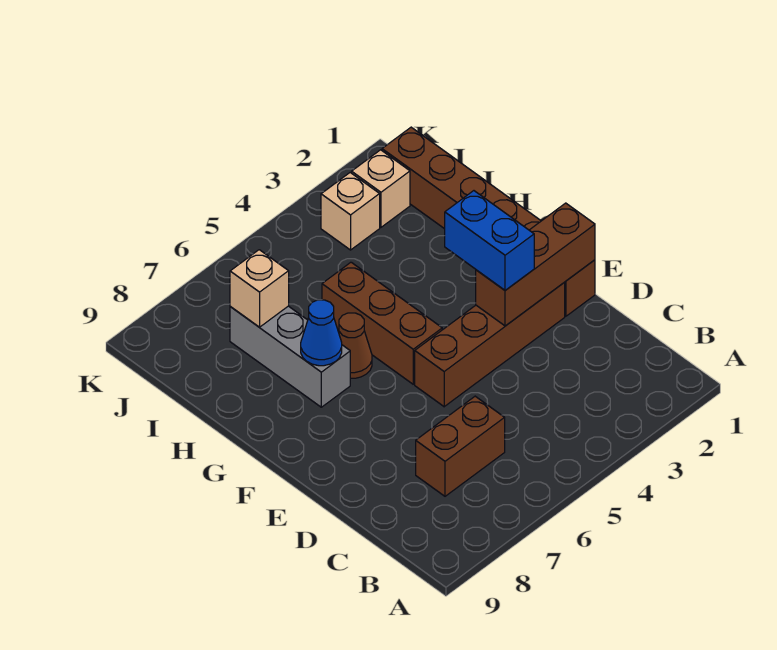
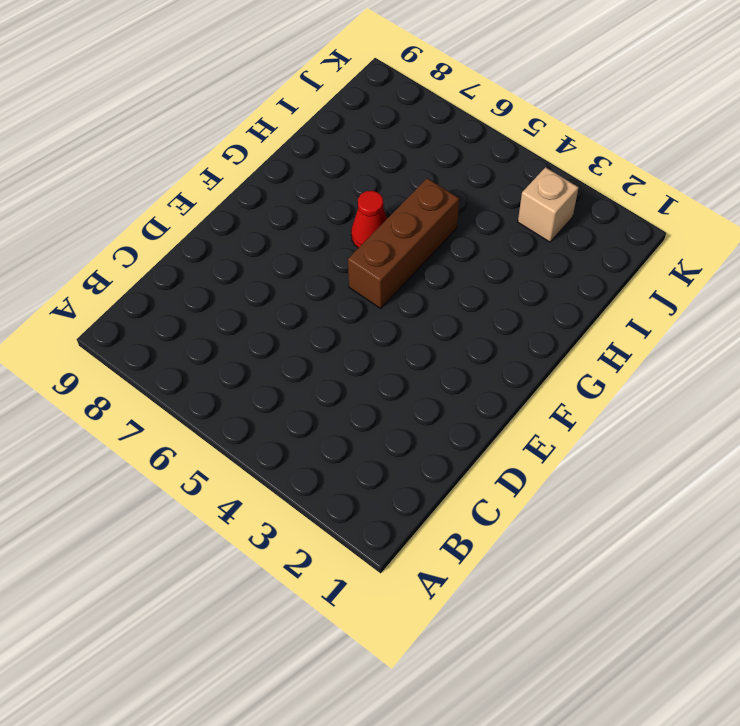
red 1x1 cone [351,191,387,248] -> brown 1x1 cone [339,313,372,378]
none -> brown 1x2 brick [416,396,505,496]
none -> brown 1x6 brick [382,127,595,316]
none -> brown 1x4 brick [415,283,565,407]

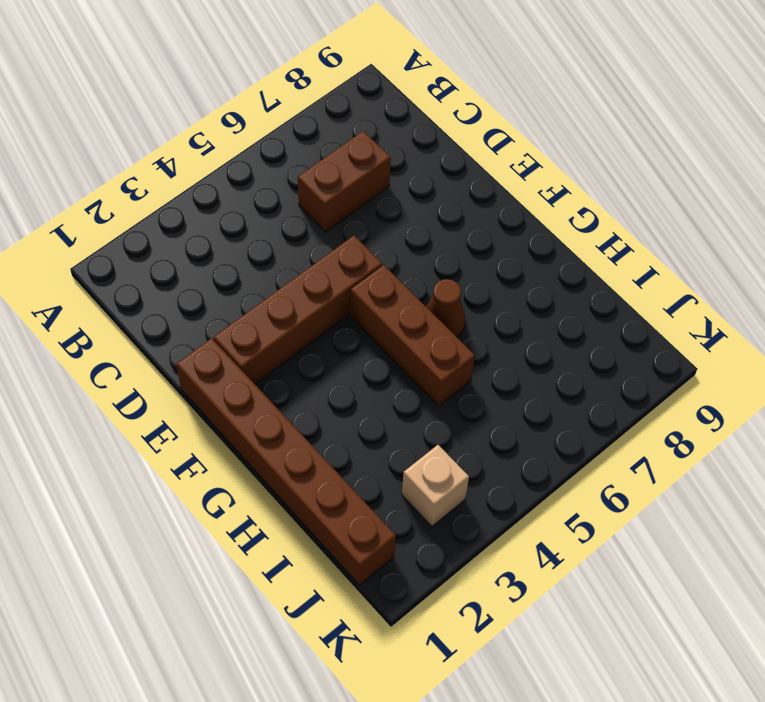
none -> grey 1x3 brick [230,306,350,407]
none -> tan 1x1 brick [352,150,410,227]
none -> brown 1x3 brick [476,203,595,326]

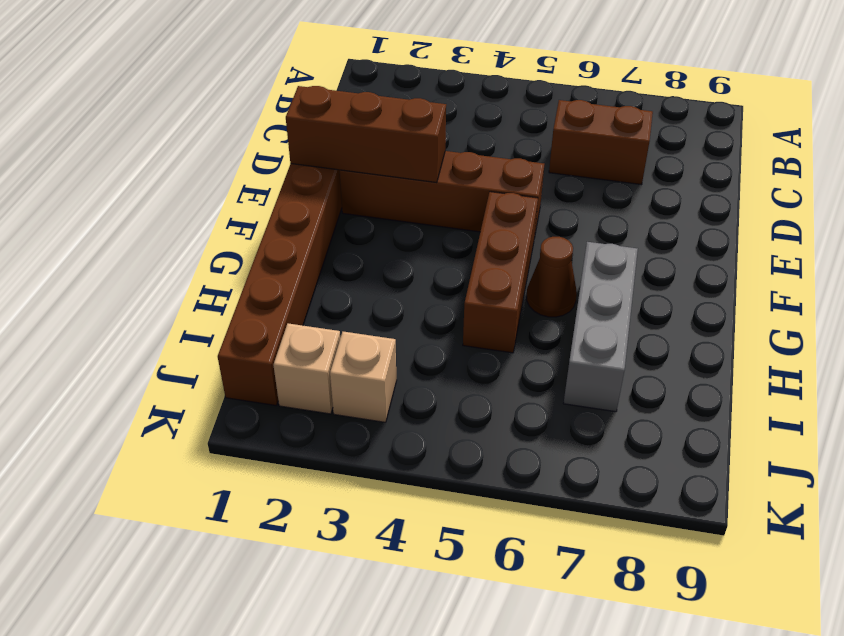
none -> blue 1x1 cone [301,300,342,366]
none -> tan 1x1 brick [230,250,289,327]
none -> blue 1x2 brick [445,191,534,290]

